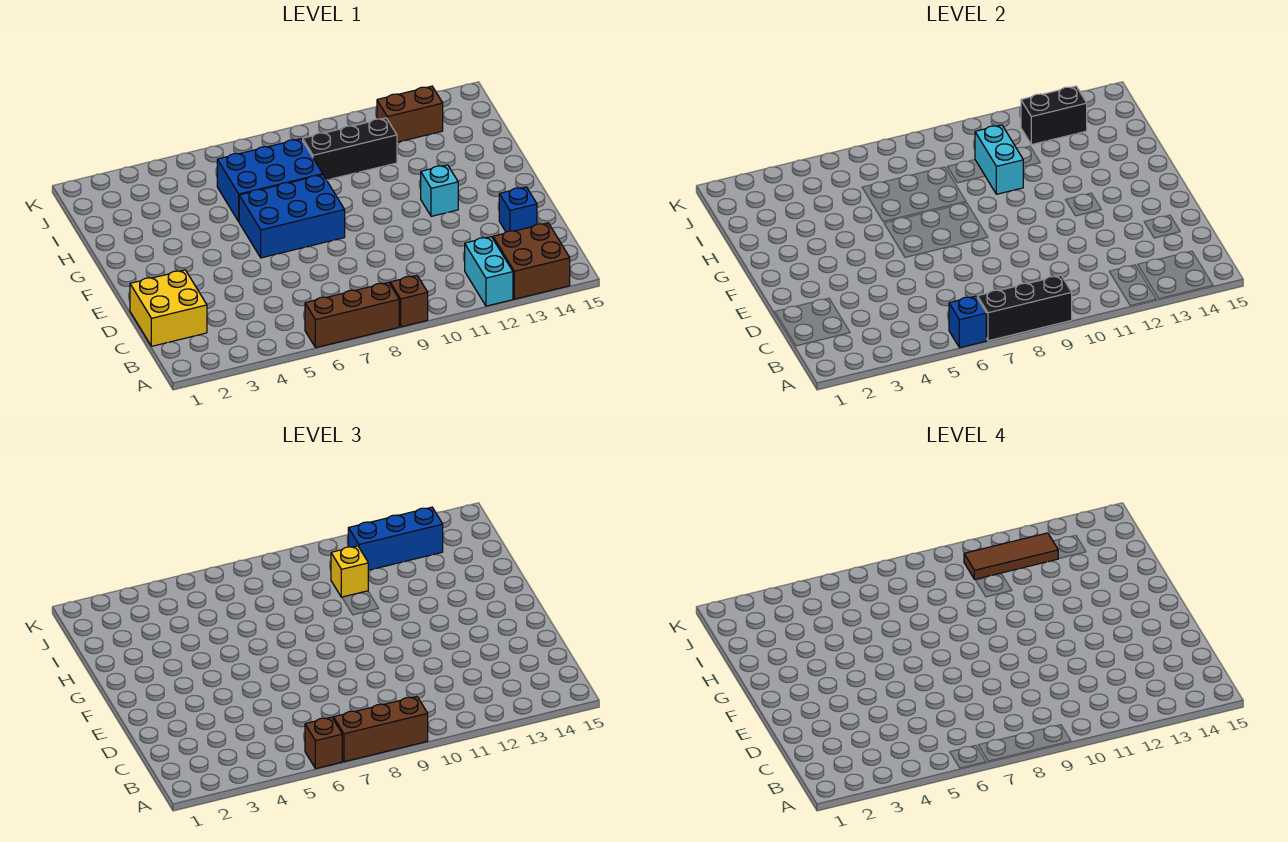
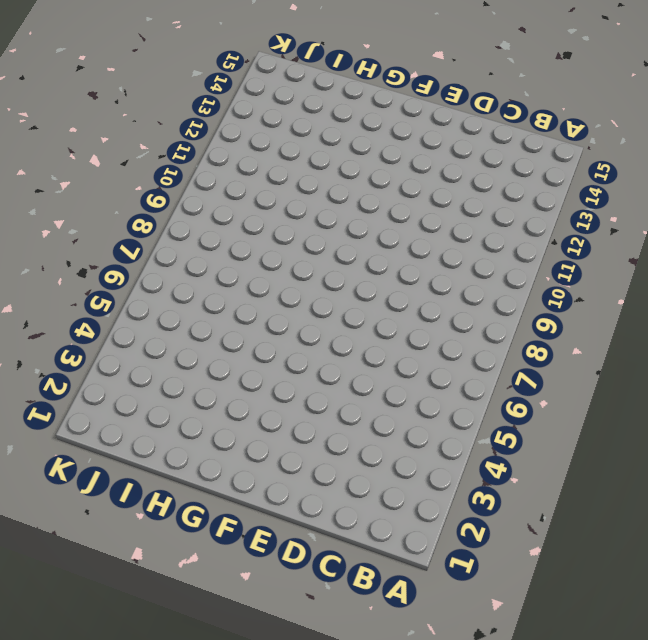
none -> brown 1x3 brick [305,282,399,348]
none -> brown 1x1 brick [390,275,428,327]
none -> cyan 1x2 brick [465,237,513,306]

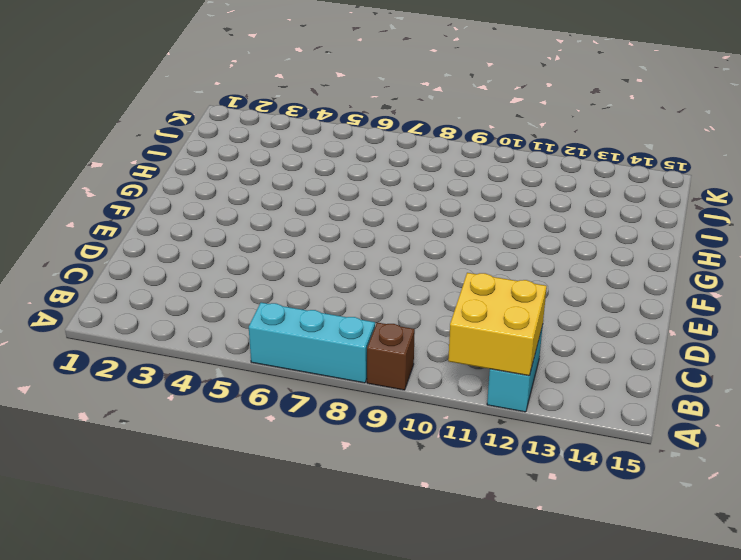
cyan 1x3 brick [249,303,375,383] -> brown 1x3 brick [305,282,399,348]
yellow 2x2 brick [448,273,547,376] -> yellow 2x2 brick moved to [130,270,207,346]
none -> brown 2x2 brick [493,223,570,299]
none -> blue 1x1 brick [499,187,537,232]
none -> blue 2x3 brick [239,175,345,258]

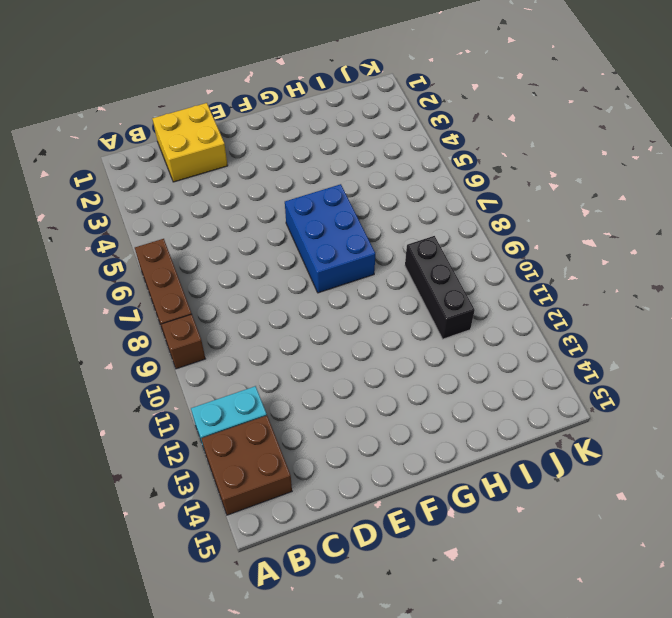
none -> blue 1x1 brick [499,187,537,232]
none -> cyan 1x1 brick [421,165,458,216]
none -> blue 2x3 brick [217,139,323,222]

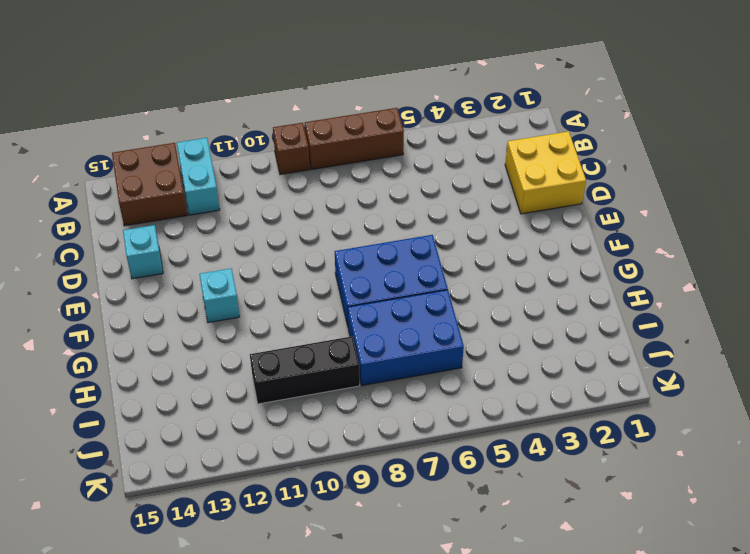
cyan 1x1 brick [123,225,163,279] -> blue 1x1 brick [499,187,537,232]
none -> brown 1x2 brick [377,86,443,142]
none -> blue 1x1 brick [949,296,986,348]
none -> black 1x3 brick [977,275,1072,341]

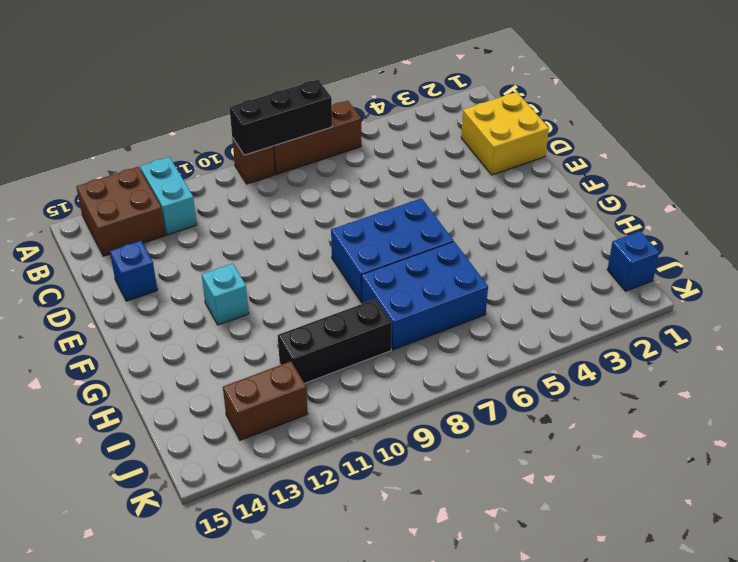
blue 1x1 brick [607,231,659,291] -> blue 1x1 brick moved to [949,296,986,348]
none -> cyan 1x2 brick [975,125,1023,194]
none -> black 1x2 brick [1021,86,1087,145]
none -> brown 1x1 brick [305,717,342,769]

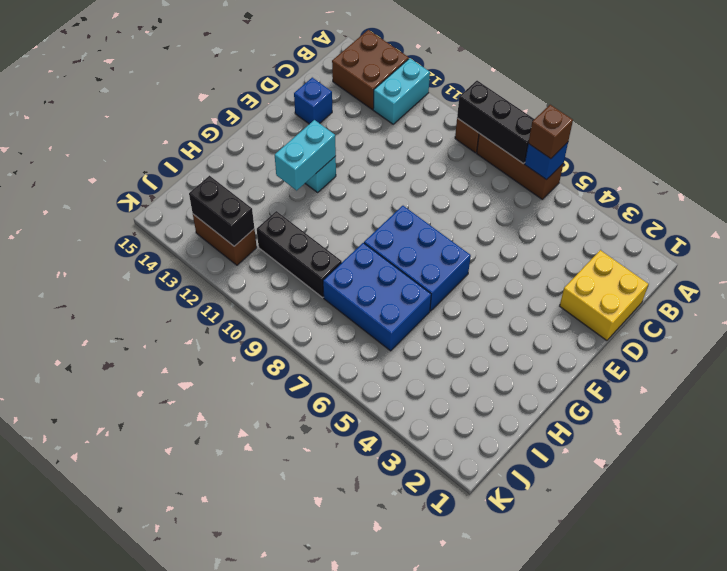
cyan 1x2 brick [275,120,336,190] -> cyan 1x2 brick moved to [975,125,1023,194]
none -> brown 1x3 brick [333,696,428,762]
none -> yellow 1x1 brick [331,546,368,597]
none -> blue 1x3 brick [348,507,443,570]

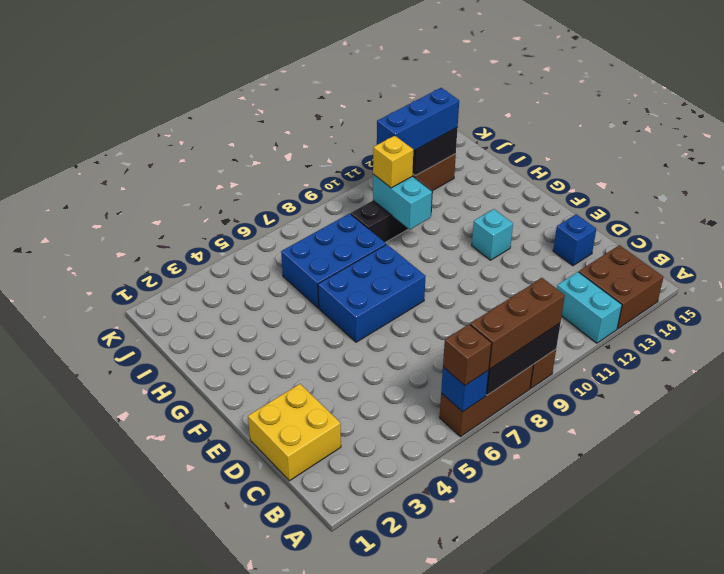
none -> brown 1x3 tile [964,533,1058,579]

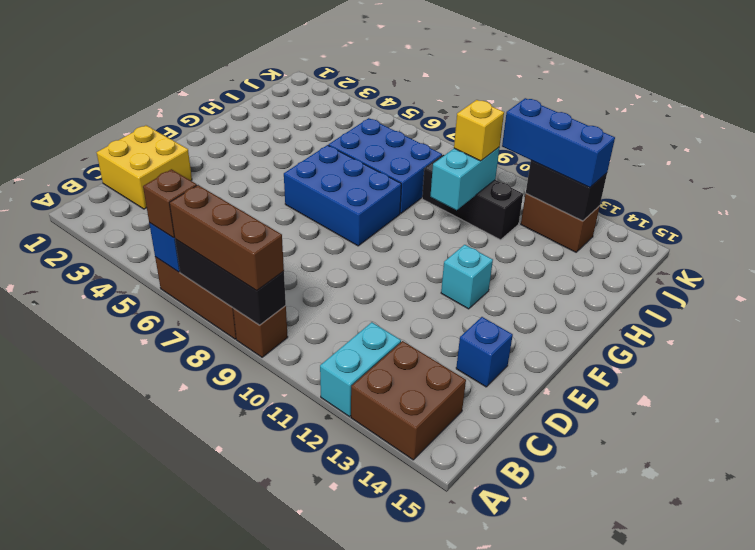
none -> brown 1x3 tile [964,533,1058,579]

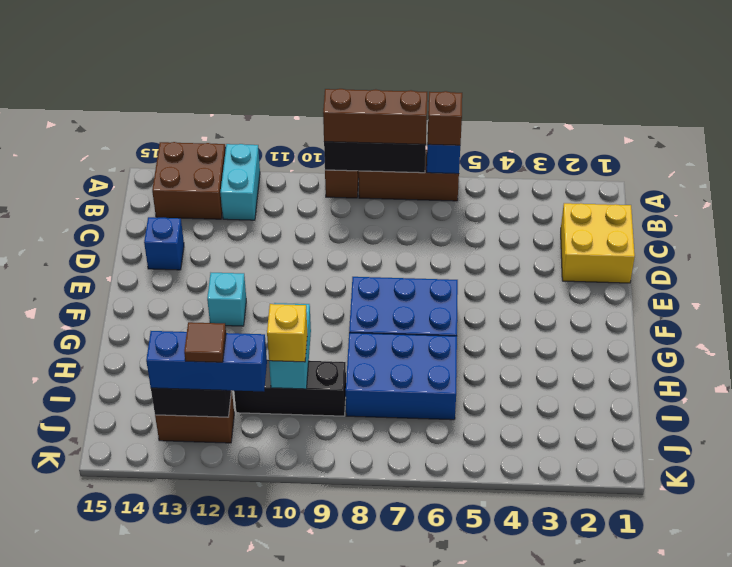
brown 1x1 tile [184,322,226,362] -> brown 1x3 tile [964,533,1058,579]

